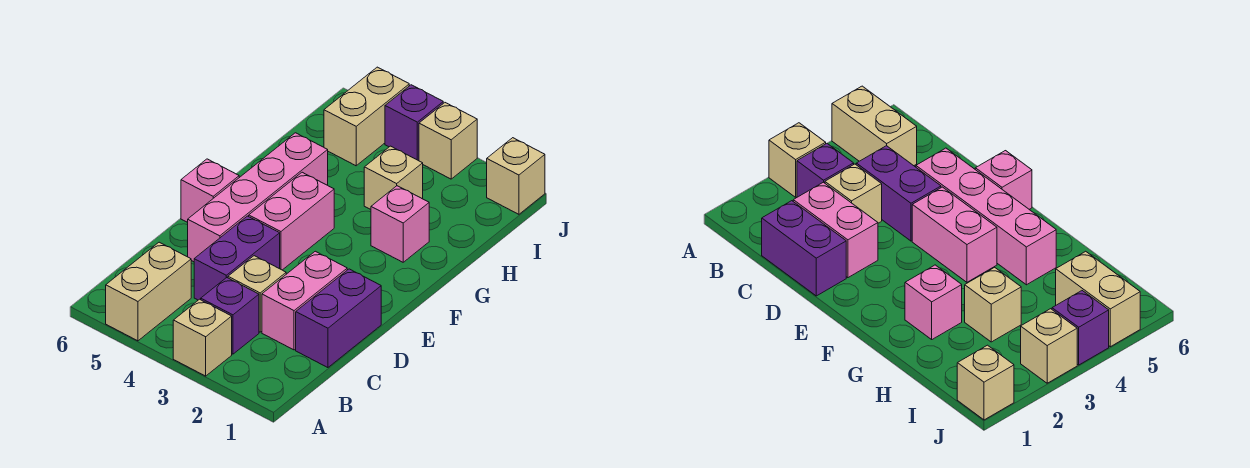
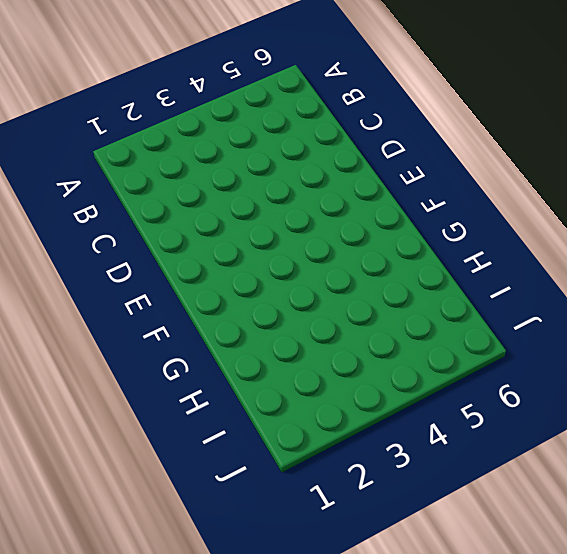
none -> tan 1x1 brick [173,299,232,376]
none -> tan 1x2 brick [106,242,191,341]
none -> purple 1x1 brick [201,278,259,354]

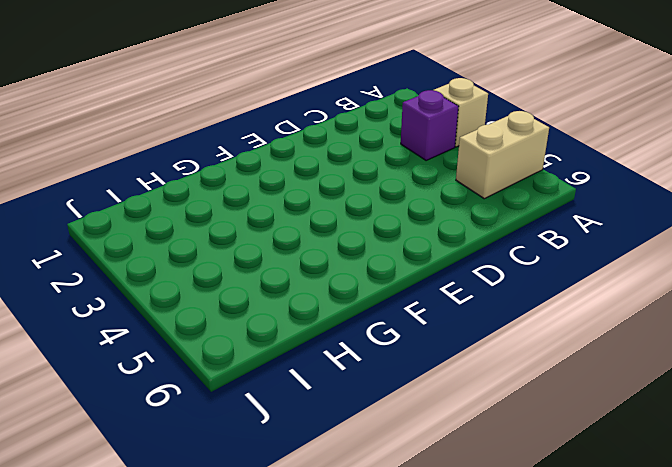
none -> purple 1x2 brick [296,269,381,368]
none -> pink 1x2 brick [262,251,347,350]
none -> tan 1x1 brick [228,256,286,332]

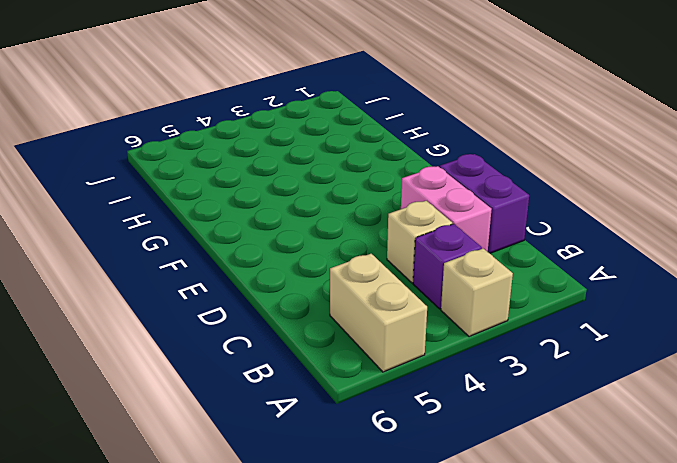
none -> purple 1x2 brick [194,216,280,300]
none -> pink 1x4 brick [188,133,328,262]
none -> pink 1x2 brick [249,172,334,270]

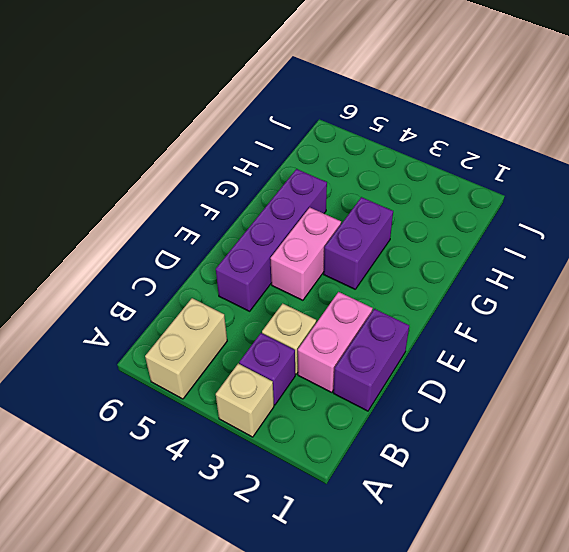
purple 1x4 brick [216,169,327,311] -> pink 1x4 brick [188,133,328,262]
purple 1x2 brick [324,197,393,289] -> purple 1x2 brick moved to [194,216,280,300]
none -> pink 1x1 brick [181,159,239,222]
none -> pink 1x1 brick [371,186,429,262]
none -> tan 1x1 brick [364,146,423,209]

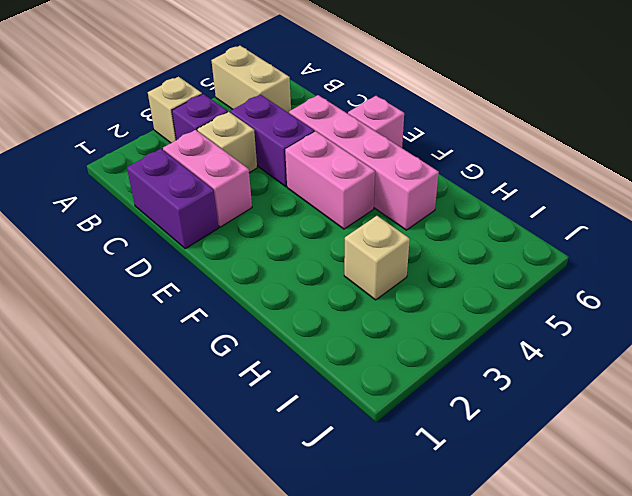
none -> pink 1x1 brick [371,186,429,262]
none -> tan 1x2 brick [324,67,409,166]
none -> tan 1x1 brick [487,138,545,214]

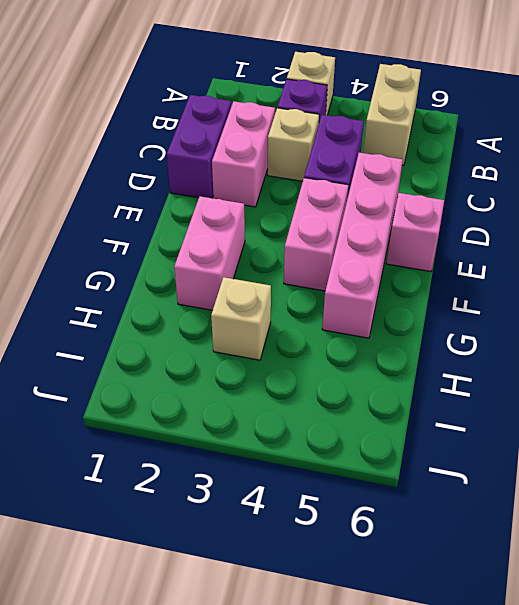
pink 1x2 brick [174,196,245,310] -> pink 1x1 brick [371,186,429,262]
none -> tan 1x2 brick [324,67,409,166]
none -> tan 1x1 brick [487,138,545,214]
none -> tan 1x1 brick [419,103,477,179]

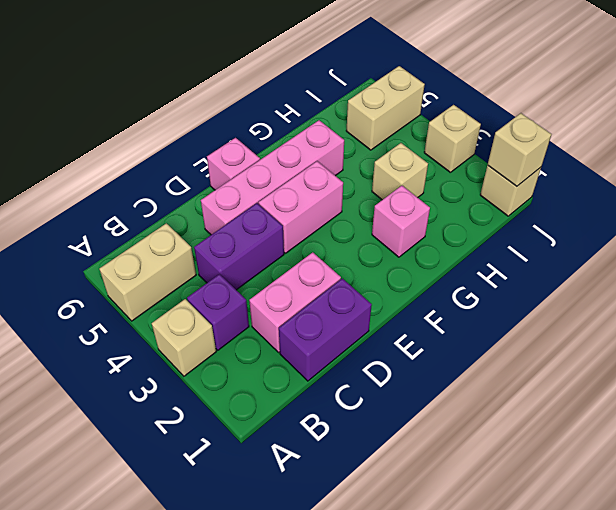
tan 1x1 brick [488,113,551,187] -> tan 1x1 brick moved to [228,256,286,332]
none -> purple 1x1 brick [385,85,443,161]

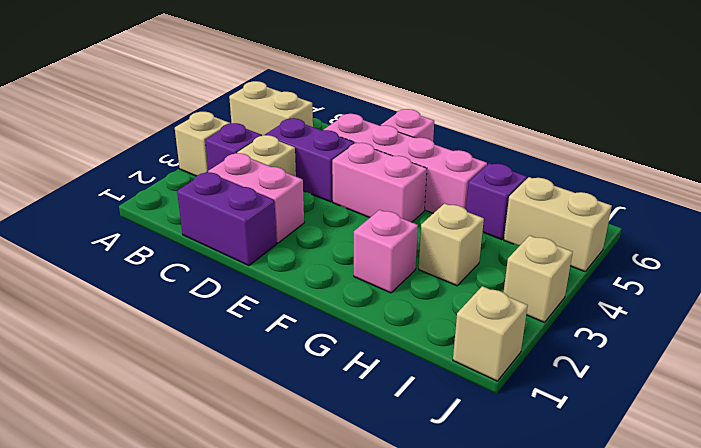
purple 1x1 brick [466,163,527,240] -> purple 1x1 brick moved to [385,85,443,161]

